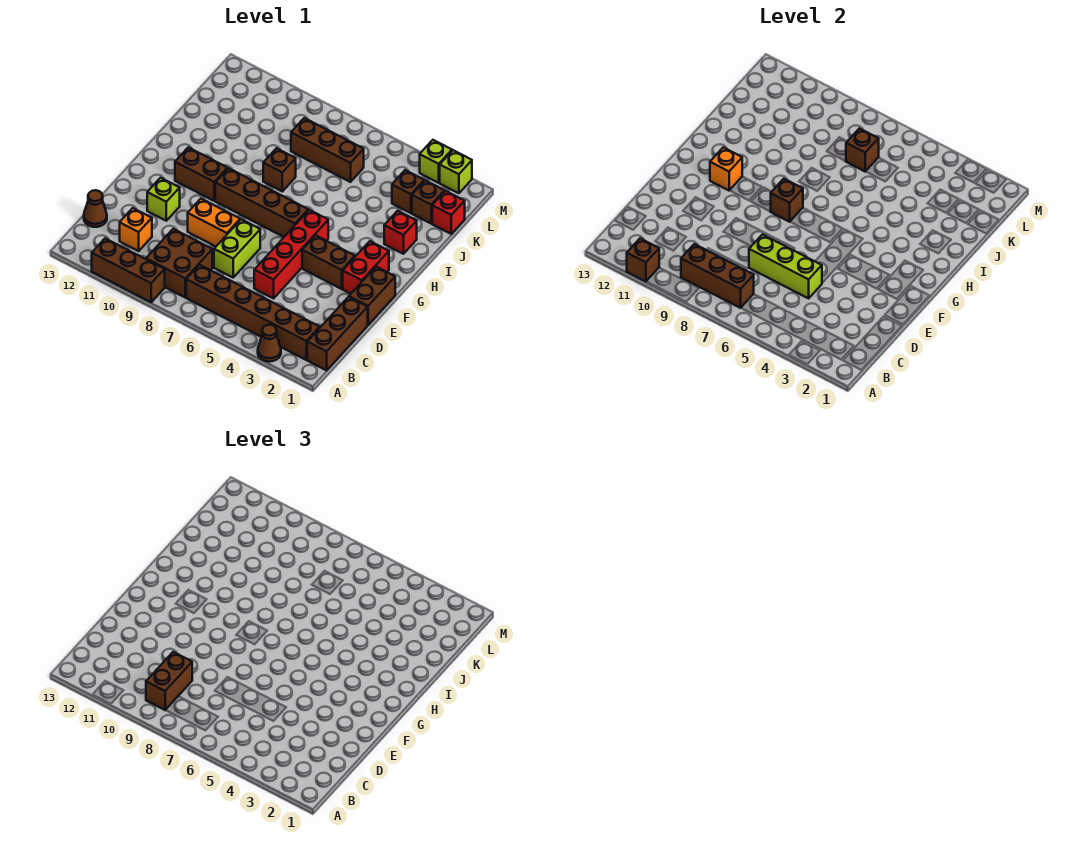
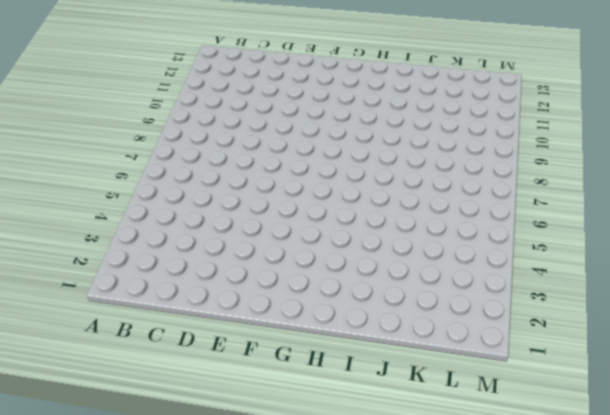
none -> brown 1x1 cone [258,325,281,362]
none -> brown 1x3 brick [92,238,165,302]
none -> brown 1x3 brick [307,297,368,370]
none -> brown 1x6 brick [186,265,320,360]

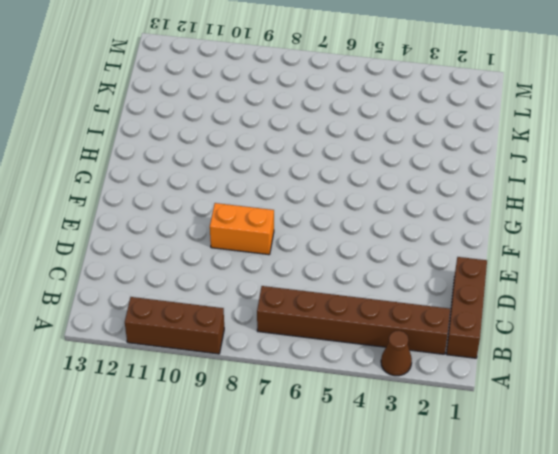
none -> brown 2x2 brick [146,229,212,297]
none -> orange 1x1 brick [120,208,152,251]
none -> brown 1x1 cone [84,190,107,227]
none -> red 1x4 brick [254,210,328,298]

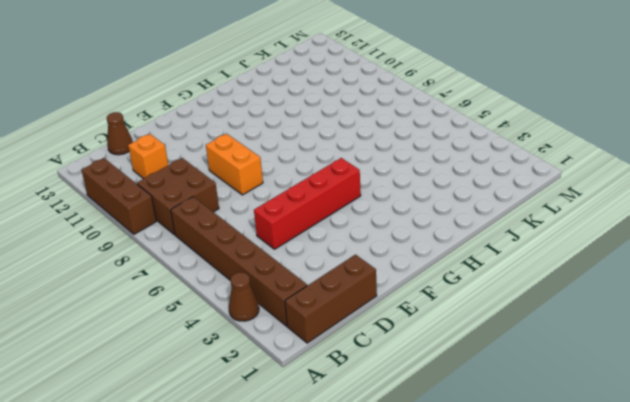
none -> lime 1x2 brick [214,219,260,277]
none -> brown 1x2 brick [349,267,395,325]
none -> lime 1x1 brick [147,178,180,221]
none -> red 1x2 brick [343,241,389,294]

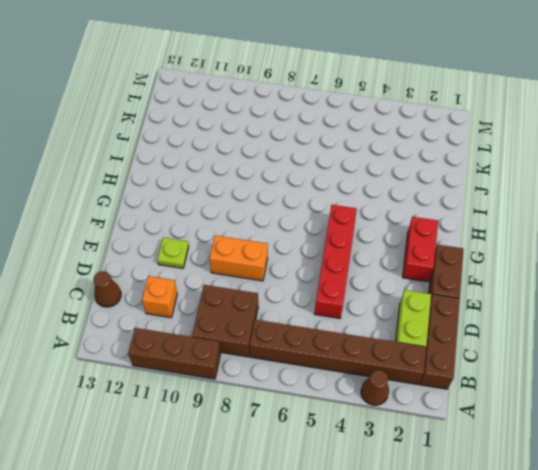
lime 1x2 brick [396,290,431,347] -> lime 1x2 brick moved to [214,219,260,277]
lime 1x1 plate [157,238,189,268] -> lime 1x1 brick [147,178,180,221]
none -> brown 1x2 brick [302,235,355,289]
none -> brown 1x4 brick [215,168,308,237]
none -> brown 1x2 brick [175,147,228,201]
none -> red 1x1 brick [384,211,417,254]

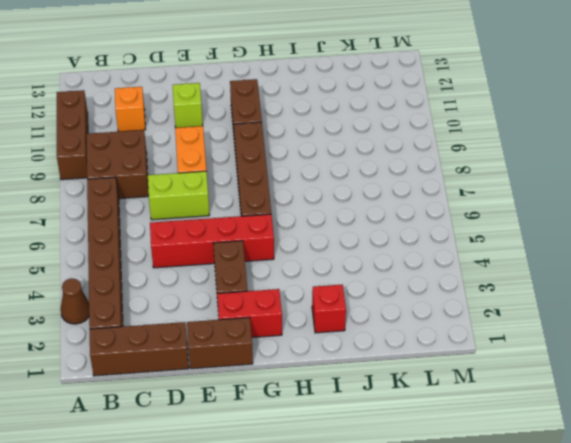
none -> brown 1x1 cone [84,190,107,227]
none -> brown 1x1 brick [263,148,296,191]
none -> red 1x1 brick [432,191,465,234]
none -> brown 1x1 brick [412,180,444,223]

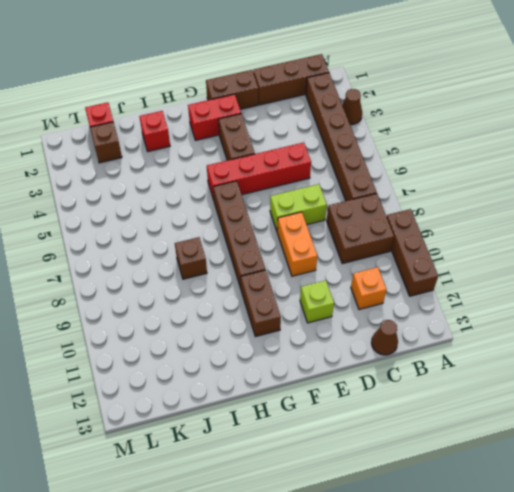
none -> brown 1x1 brick [392,170,424,213]
none -> brown 1x3 brick [291,118,364,182]
none -> lime 1x1 brick [440,150,472,193]
none -> lime 1x1 brick [420,140,452,183]

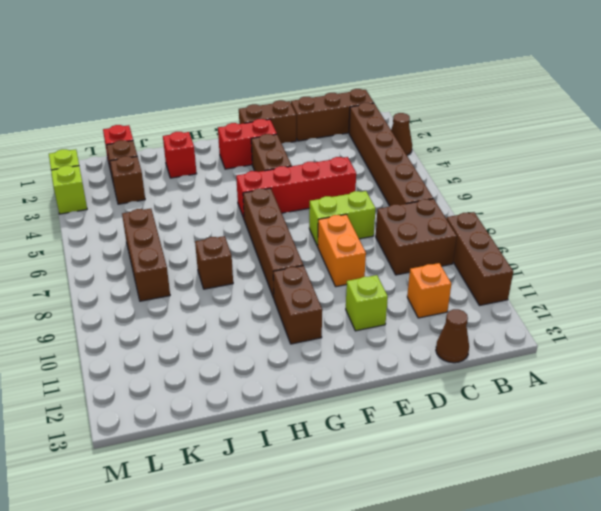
none -> brown 1x1 brick [627,238,659,281]
none -> brown 1x3 brick [681,244,754,308]
none -> lime 1x3 brick [749,234,822,298]
none -> brown 1x1 brick [771,179,803,222]

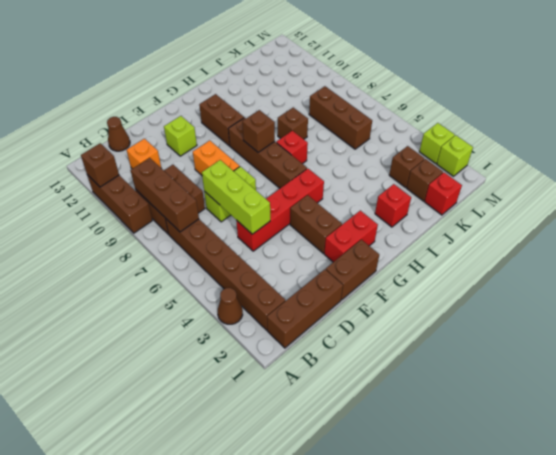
red 1x1 brick [276,131,308,164] -> none
none -> orange 1x1 brick [710,147,742,190]
none -> brown 1x1 brick [846,128,879,171]
none -> brown 1x2 brick [146,652,192,710]

